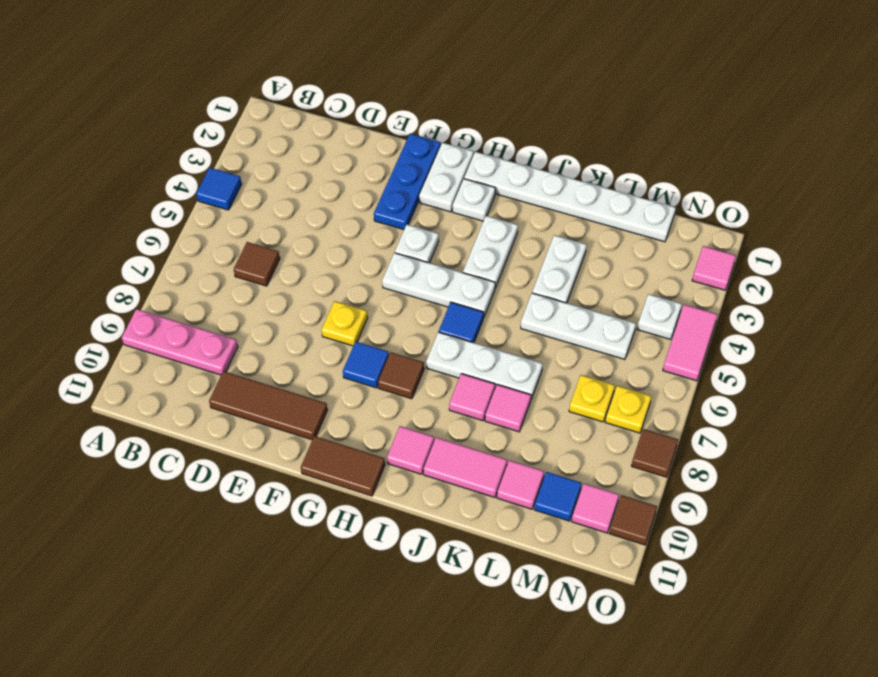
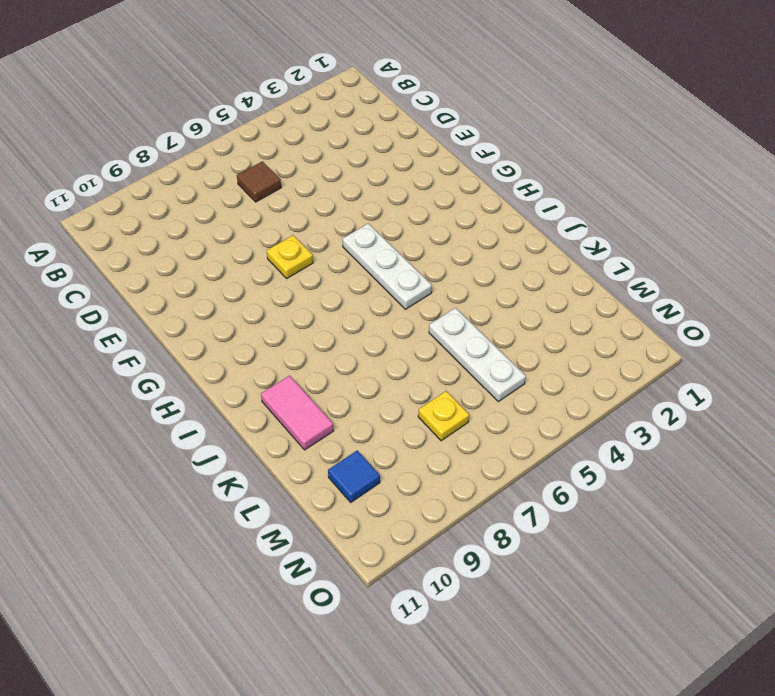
none -> blue 1x1 tile [196,168,242,210]
none -> pink 1x3 plate [122,309,238,375]
none -> brown 1x3 tile [209,371,328,440]
none -> blue 1x3 plate [374,134,441,230]

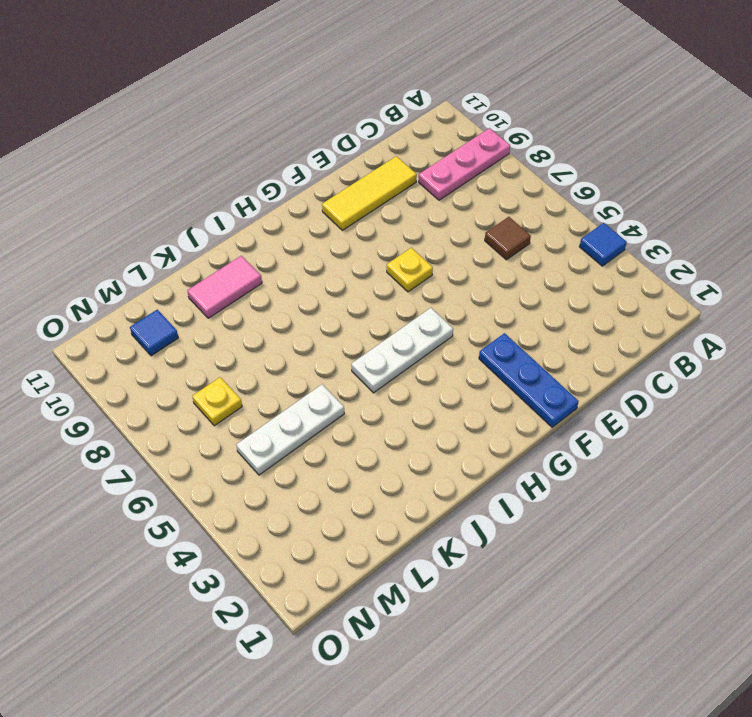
yellow 1x3 tile [322,156,417,230] -> brown 1x3 tile [209,371,328,440]
none -> white 1x2 plate [419,143,474,212]
none -> white 1x1 plate [395,225,439,263]
none -> blue 1x1 tile [343,342,389,388]
none -> brown 1x2 tile [301,436,385,496]

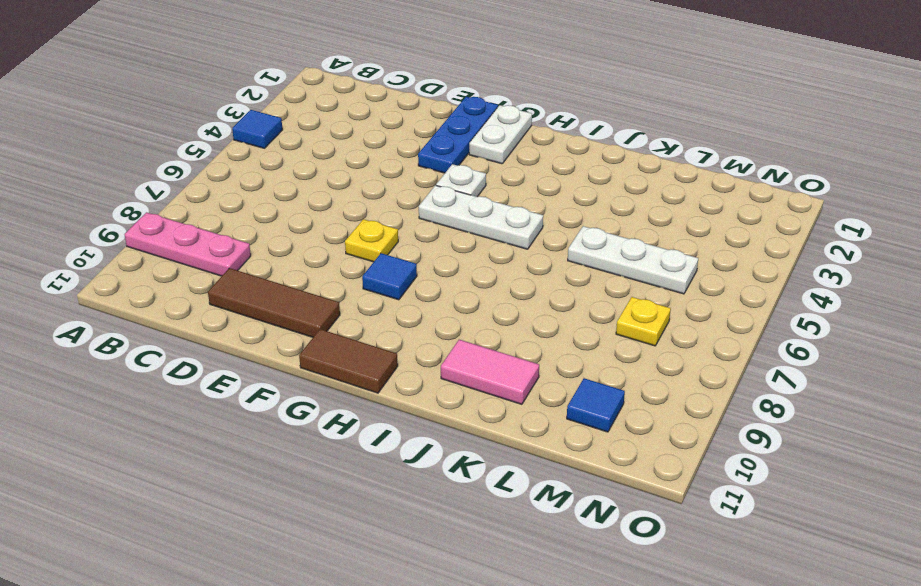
none -> brown 1x1 tile [234,242,280,286]
none -> white 1x6 plate [464,152,676,242]
none -> white 1x1 plate [453,179,495,221]
none -> brown 1x1 tile [378,352,424,399]

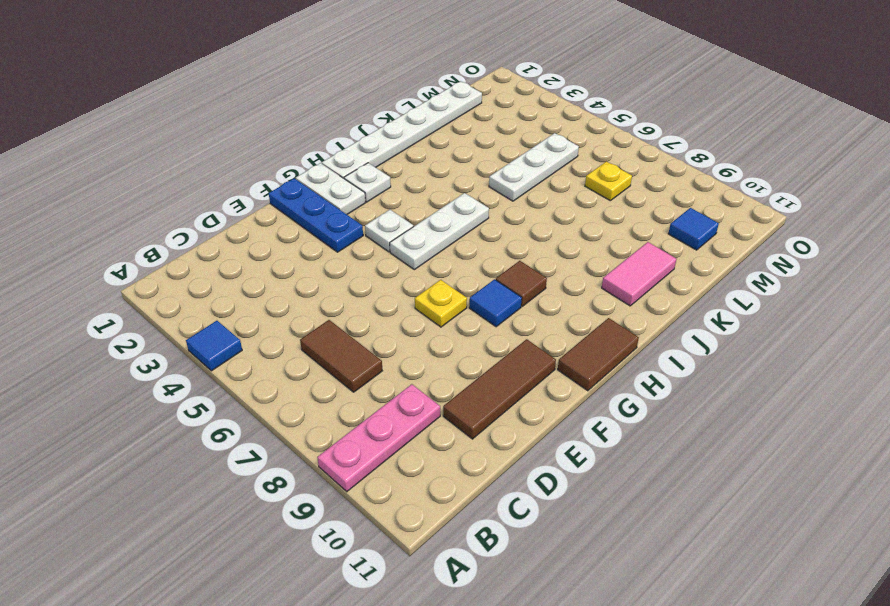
brown 1x2 tile [300,320,382,392] -> brown 1x1 tile [234,242,280,286]
none -> white 1x2 plate [463,216,518,288]
none -> blue 1x1 tile [439,302,484,343]
none -> white 1x3 plate [426,332,543,399]
none -> pink 1x1 tile [387,426,434,474]

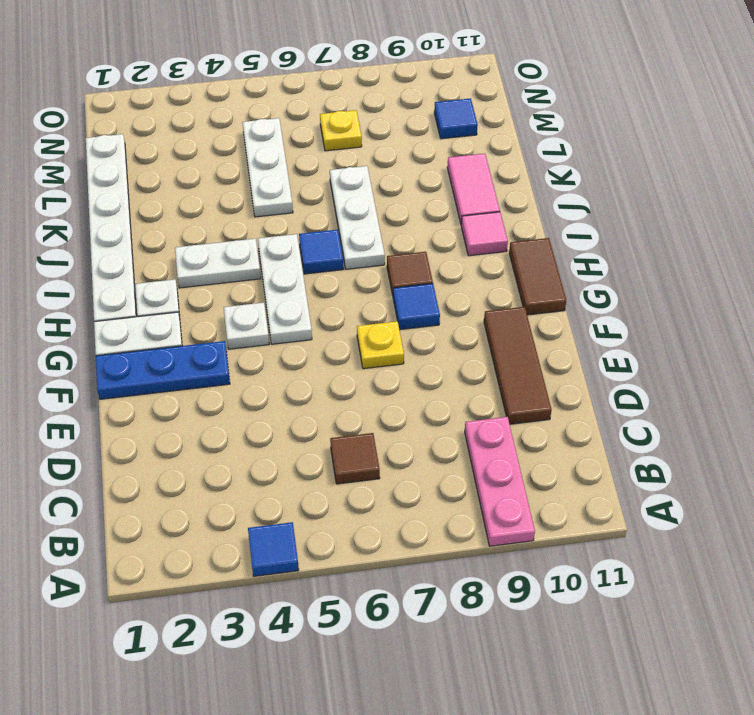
none -> pink 1x1 tile [449,374,495,421]
none -> white 1x2 plate [532,235,587,303]
none -> pink 1x1 tile [485,385,531,432]
none -> pink 1x1 tile [497,460,544,509]

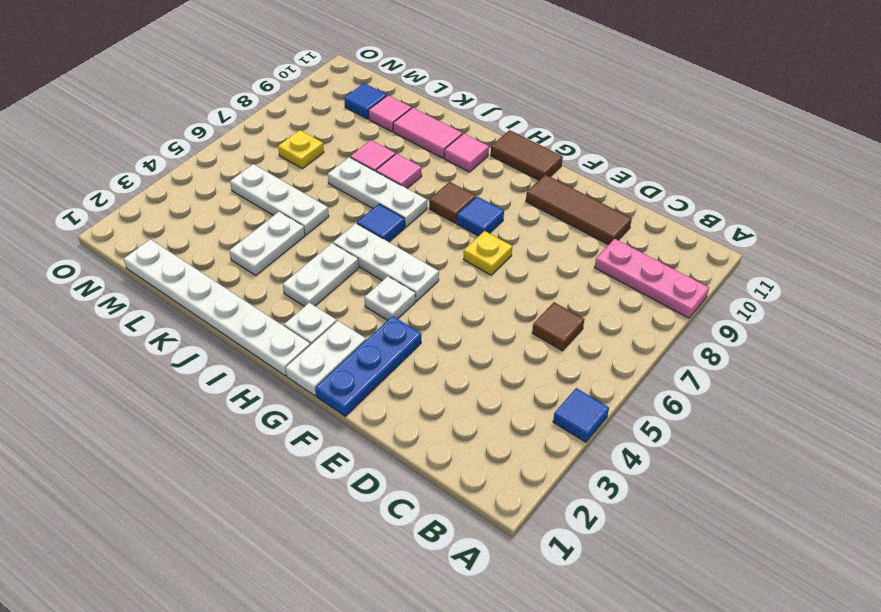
none -> white 1x1 plate [637,294,682,340]
none -> yellow 1x1 plate [605,386,652,433]
none -> pink 1x1 tile [572,484,619,533]
none -> pink 1x1 tile [692,246,736,290]

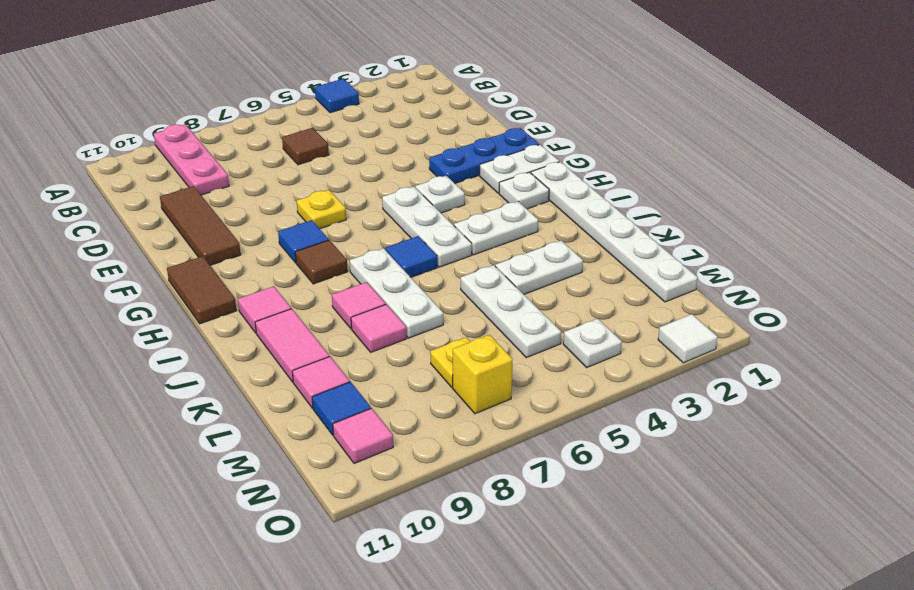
yellow 1x1 brick [453,335,513,414] -> yellow 1x1 plate [605,386,652,433]
white 1x1 tile [658,314,718,363] -> pink 1x1 tile [692,246,736,290]
none -> pink 1x2 tile [663,304,718,381]
none -> brown 1x1 tile [632,429,678,477]
none -> brown 1x1 tile [609,495,657,545]

